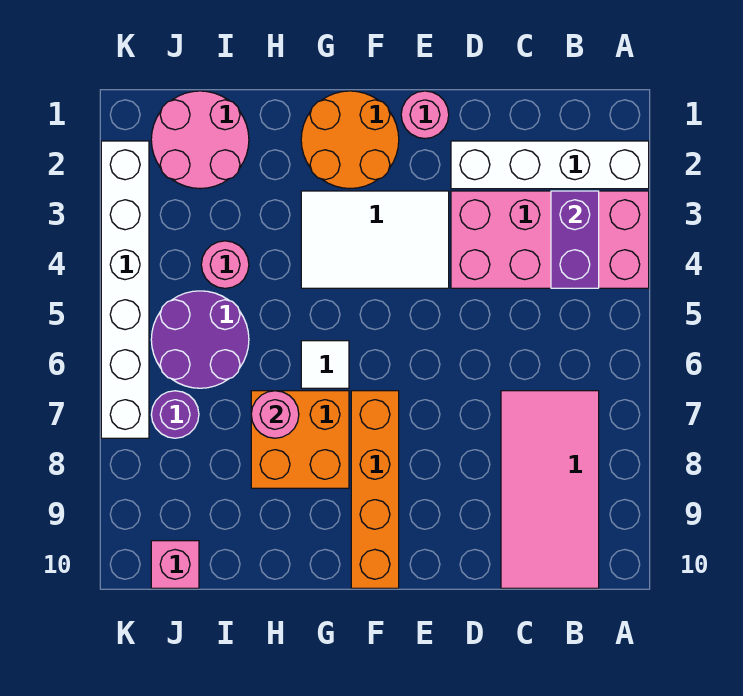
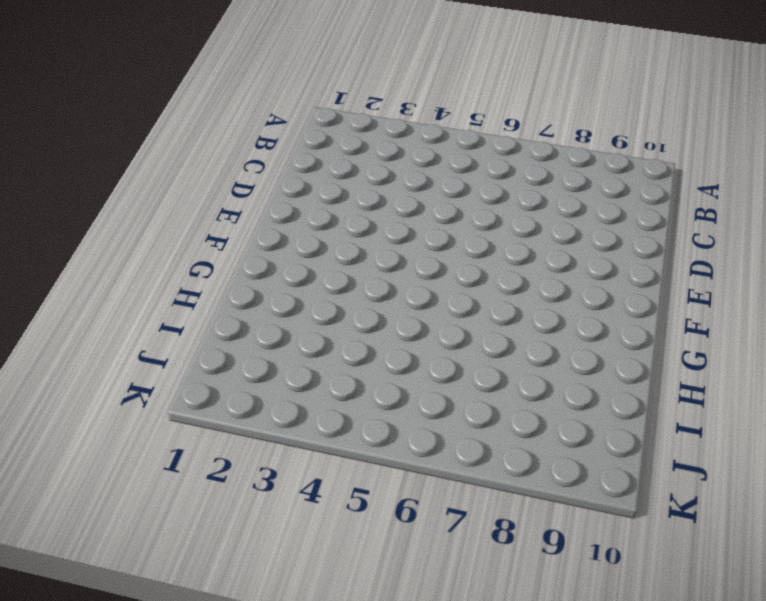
none -> white 1x4 brick [451,141,649,189]
none -> pink 2x4 brick [451,191,649,288]
none -> pink 2x4 tile [501,391,599,588]

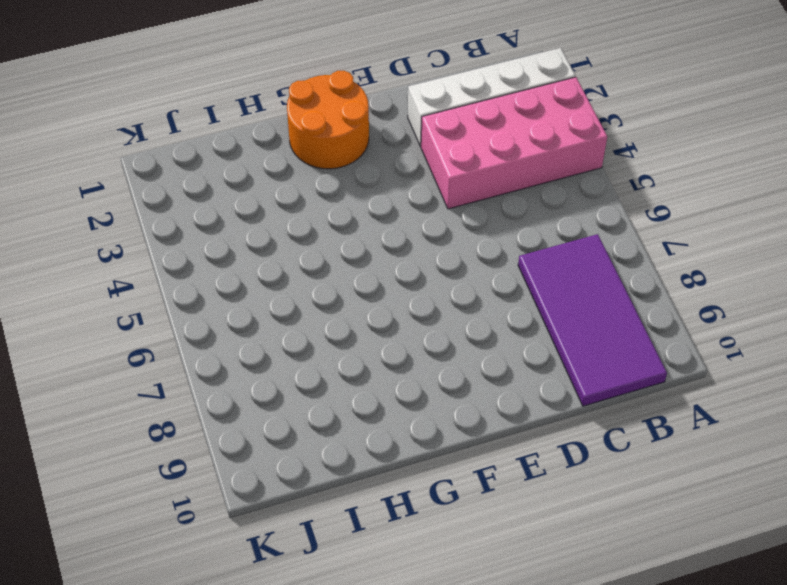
purple 2x4 tile [518,234,667,406] -> pink 2x4 tile [501,391,599,588]
none -> pink 1x1 round brick [401,91,449,138]
none -> white 2x3 tile [301,191,449,288]
none -> orange 1x4 brick [351,391,399,588]

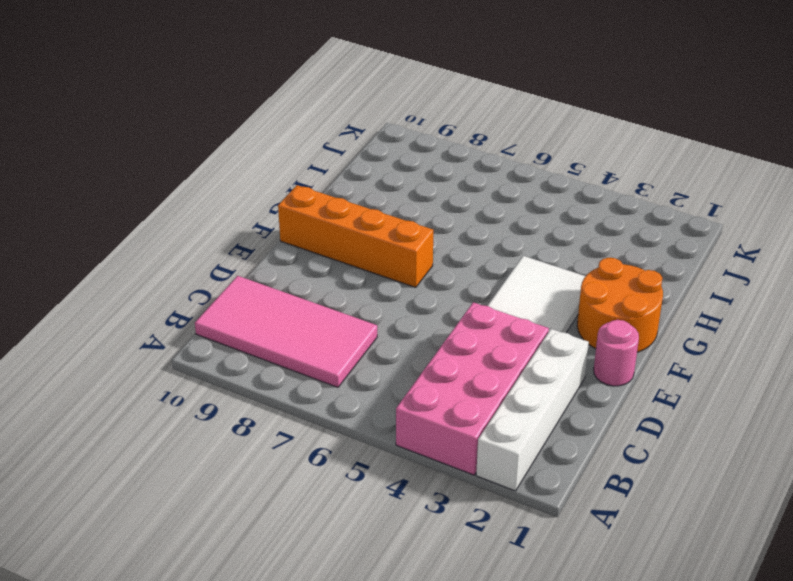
none -> white 1x1 tile [301,341,349,388]
none -> orange 2x2 brick [251,391,349,488]
none -> pink 2x2 round brick [151,91,249,188]

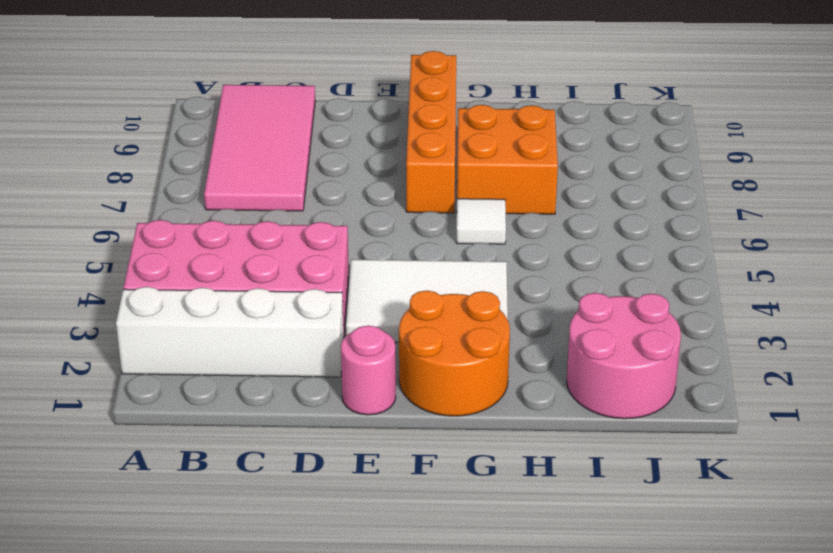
none -> pink 1x1 round brick [201,241,249,288]
none -> purple 2x2 round brick [151,291,249,388]
none -> purple 1x1 round brick [151,391,199,438]

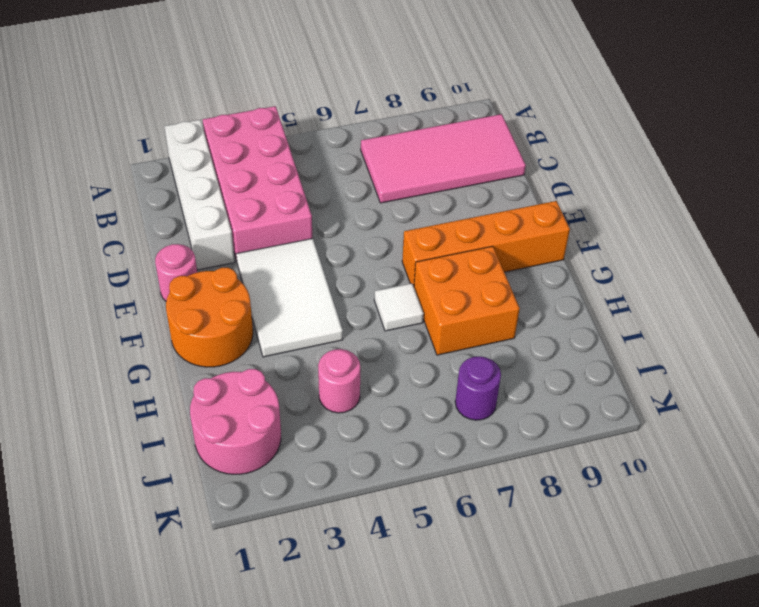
none -> purple 2x2 round brick [151,291,249,388]
none -> pink 1x1 brick [151,541,199,588]
none -> white 1x6 brick [101,141,149,438]

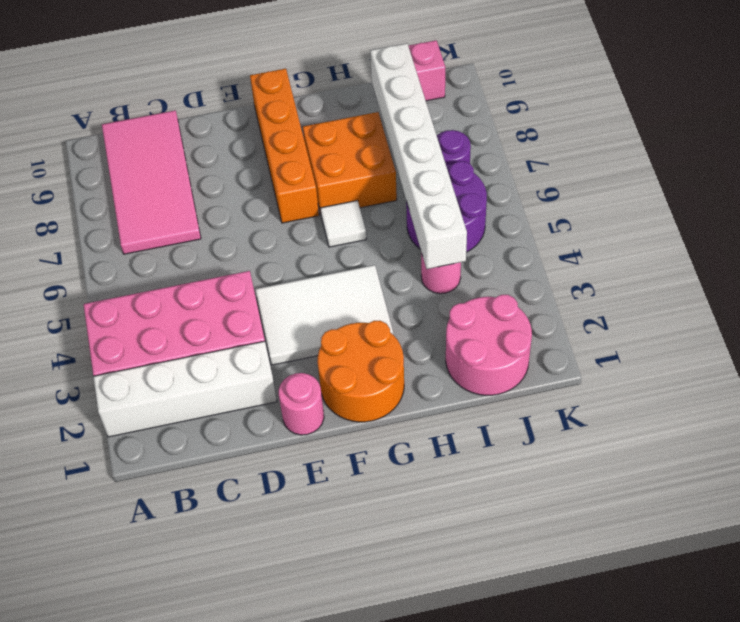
white 1x6 brick [370,43,467,269] -> white 1x6 brick moved to [101,141,149,438]
none -> purple 1x2 brick [551,191,599,288]
none -> pink 1x1 round brick [251,391,299,438]

